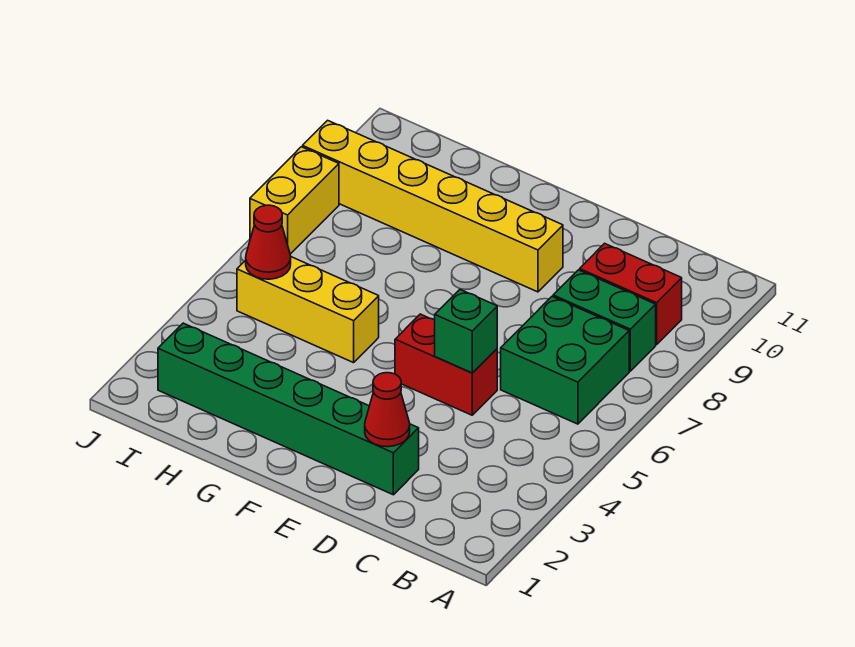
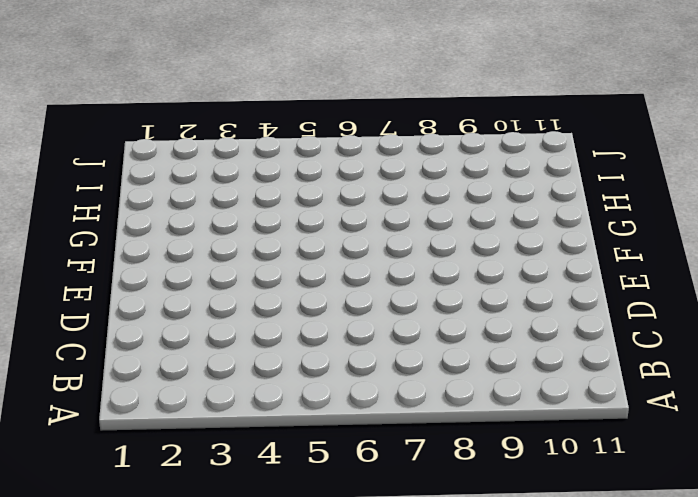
none -> green 2x2 brick [501,297,629,424]
none -> green 1x2 brick [553,270,656,371]

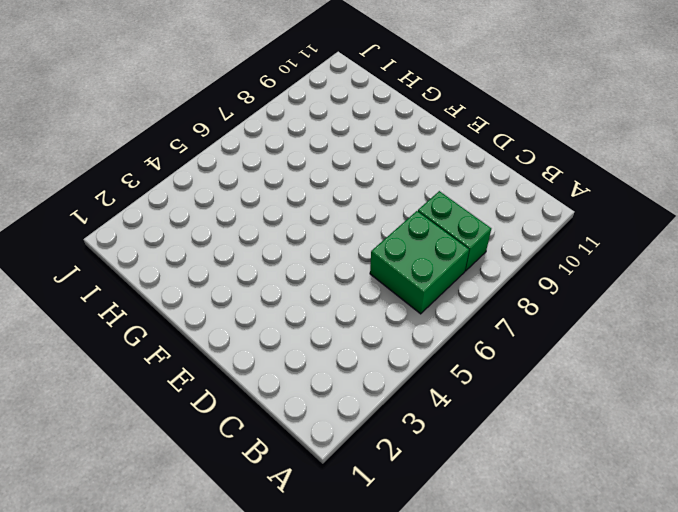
none -> red 1x2 brick [580,243,682,345]
none -> green 1x6 brick [158,323,419,495]

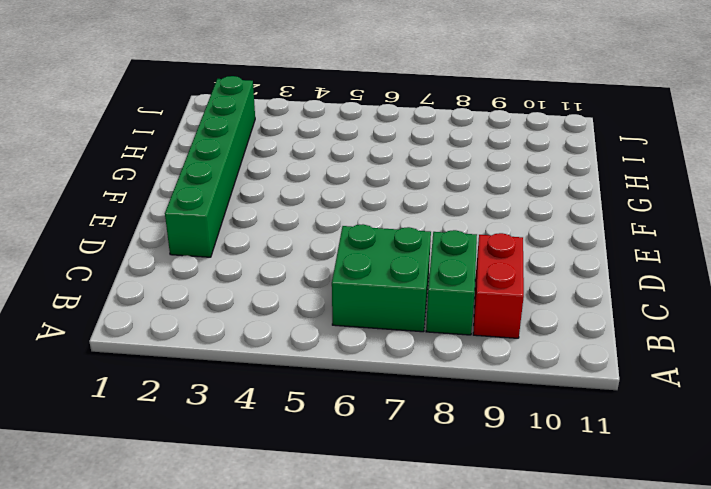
none -> red 1x2 brick [395,314,497,415]
none -> yellow 1x6 brick [303,120,563,292]

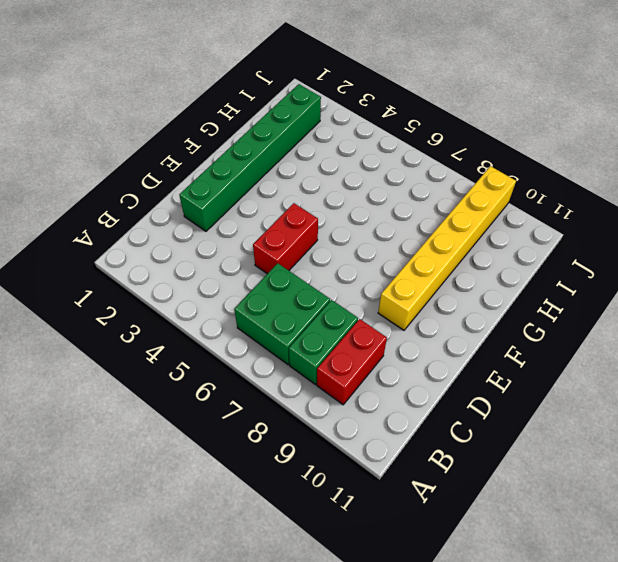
none -> yellow 1x3 brick [237,257,379,363]
none -> yellow 1x2 brick [250,147,339,254]

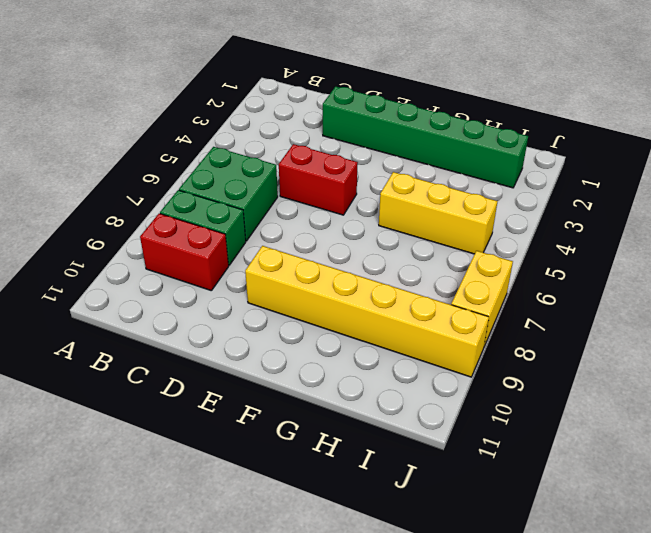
none -> red 1x1 cone [365,373,410,447]
none -> green 1x1 brick [435,290,497,373]

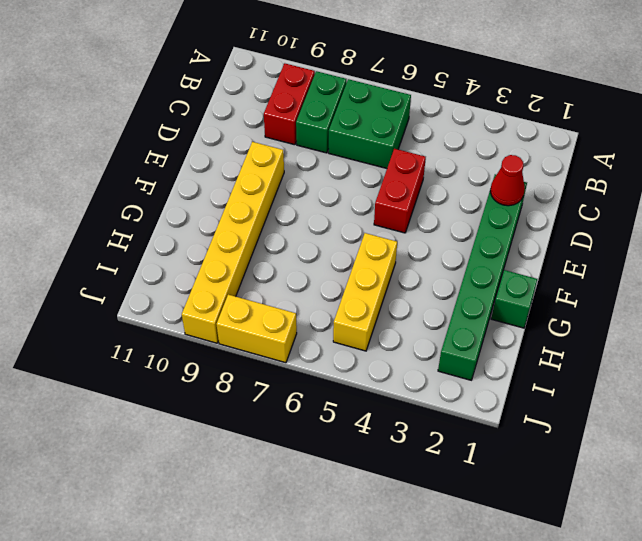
green 1x1 brick [491,270,537,328] -> green 1x1 brick moved to [435,290,497,373]
none -> red 1x1 cone [246,205,291,279]

